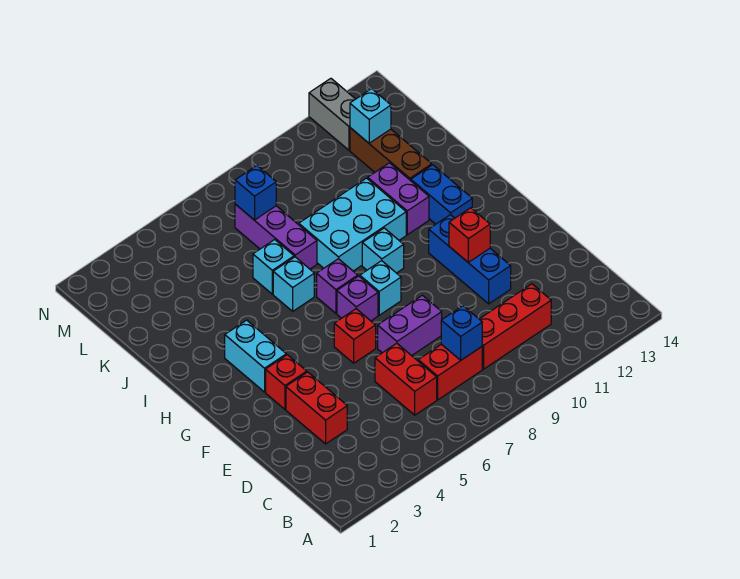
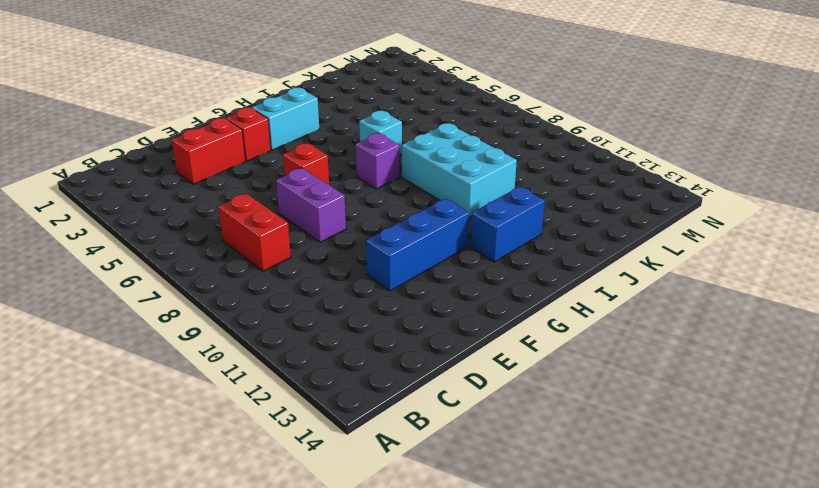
none -> red 1x2 brick [375,343,437,415]
none -> red 1x3 brick [479,284,551,369]
none -> purple 1x1 brick [337,276,378,321]

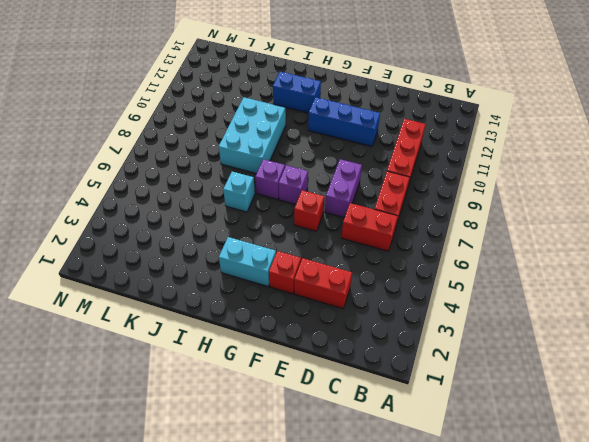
none -> cyan 1x1 brick [360,261,401,315]
none -> cyan 1x1 brick [362,228,404,273]
none -> purple 1x2 brick [368,163,429,235]

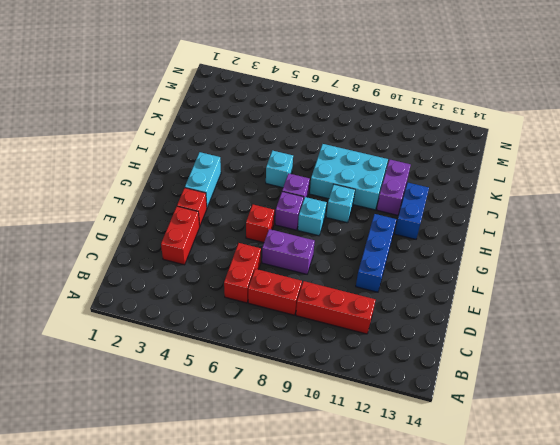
none -> cyan 1x1 brick [253,240,294,294]
none -> purple 1x3 brick [235,204,317,269]
none -> brown 1x3 brick [350,128,432,181]

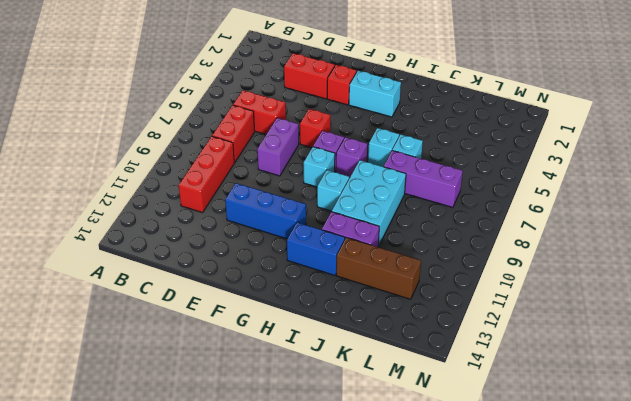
none -> grey 1x2 brick [309,78,355,150]
none -> blue 1x1 brick [441,306,482,360]
none -> red 1x1 brick [449,208,490,262]

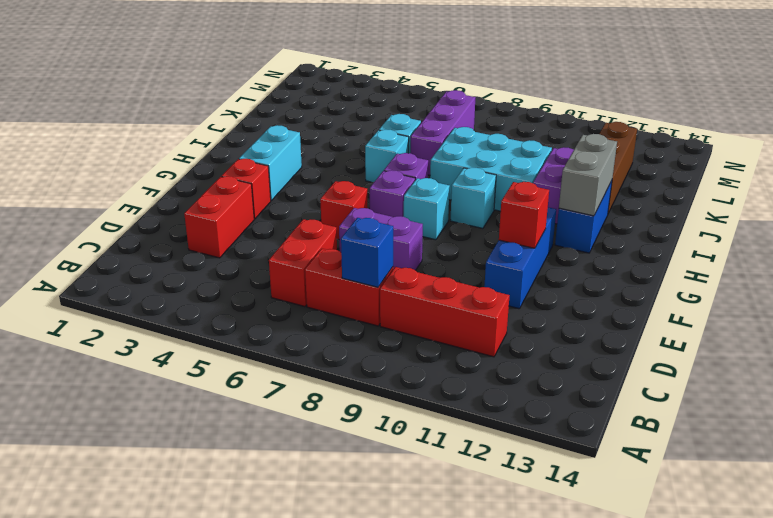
grey 1x2 brick [559,134,617,216] -> grey 1x2 brick moved to [309,78,355,150]
none -> blue 1x1 brick [235,165,276,220]
none -> cyan 1x1 brick [350,89,391,143]

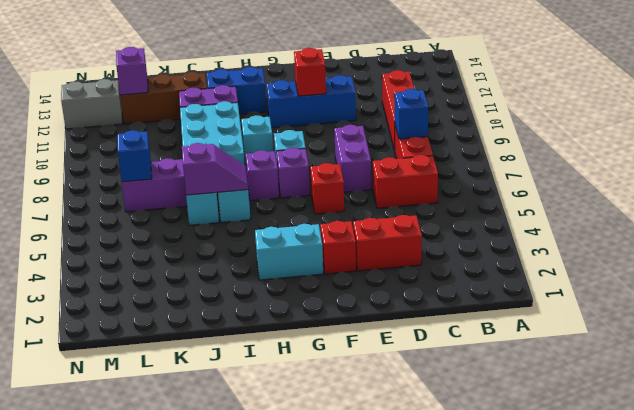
purple 1x2 slope [182,143,248,195] -> none
purple 1x1 brick [116,47,148,95] -> cyan 1x1 brick [350,89,391,143]

